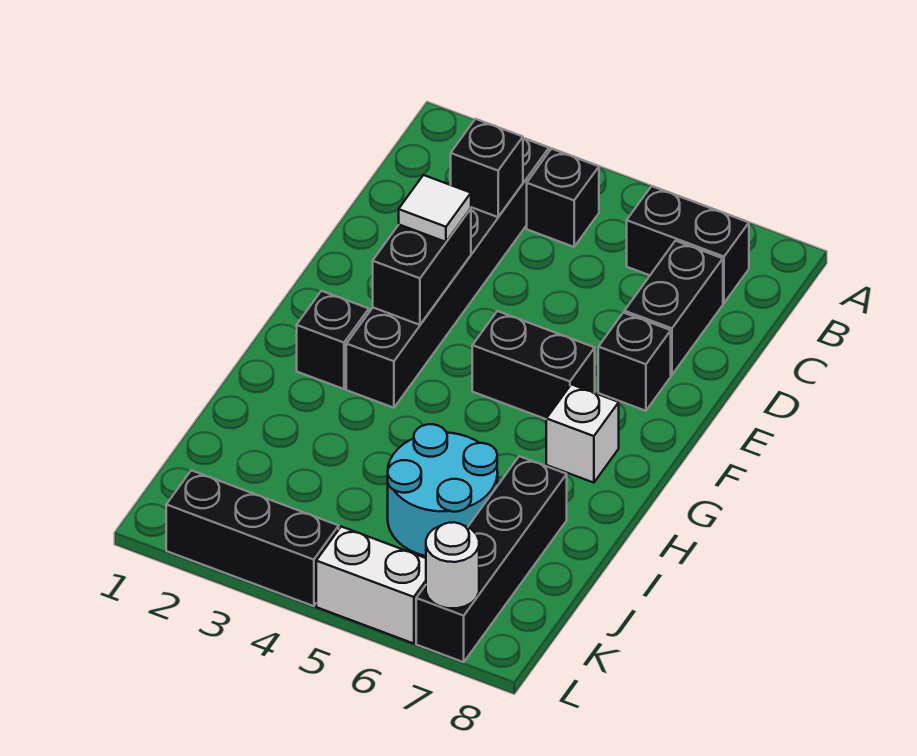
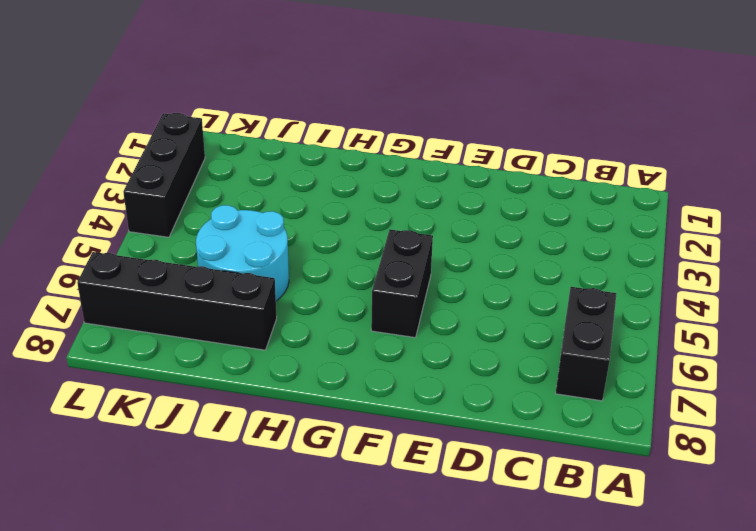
none -> black 1x6 brick [346,138,549,408]
none -> black 1x1 brick [527,149,599,247]
none -> black 1x2 brick [624,241,723,375]

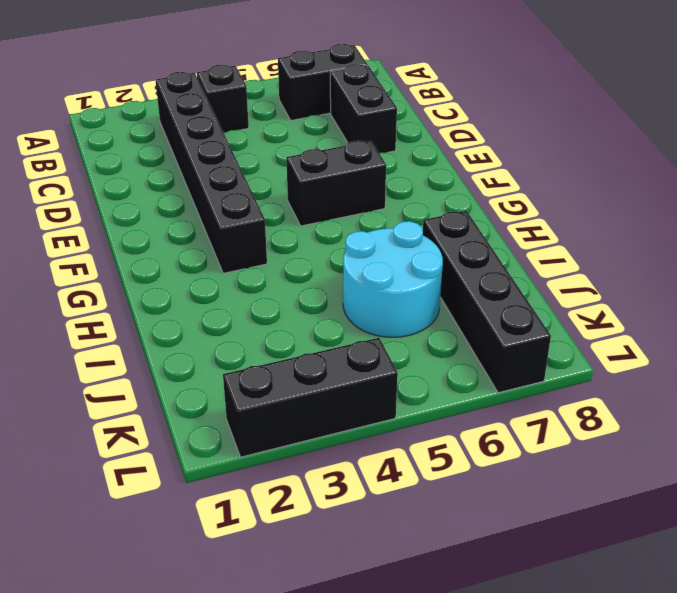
none -> black 1x1 brick [598,313,671,411]
none -> black 1x1 brick [297,291,369,389]
none -> white 1x1 brick [546,384,619,483]

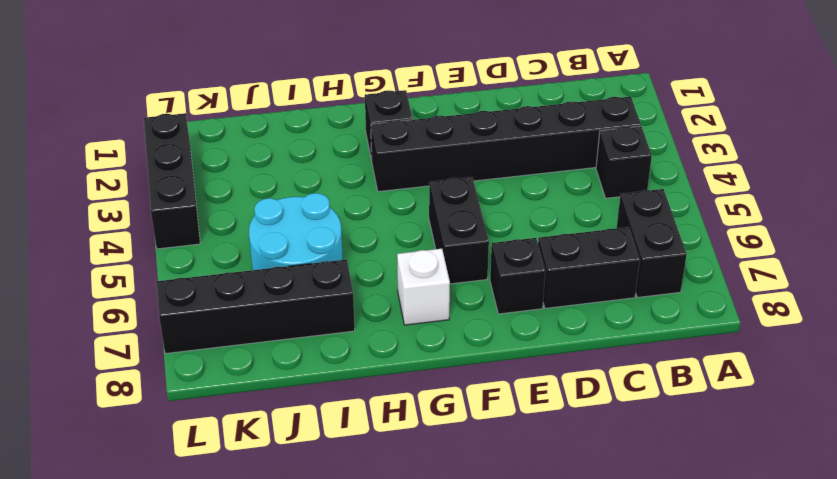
none -> white 1x2 brick [316,527,426,644]
none -> black 1x1 brick [451,119,523,217]
none -> black 1x2 brick [373,209,471,325]

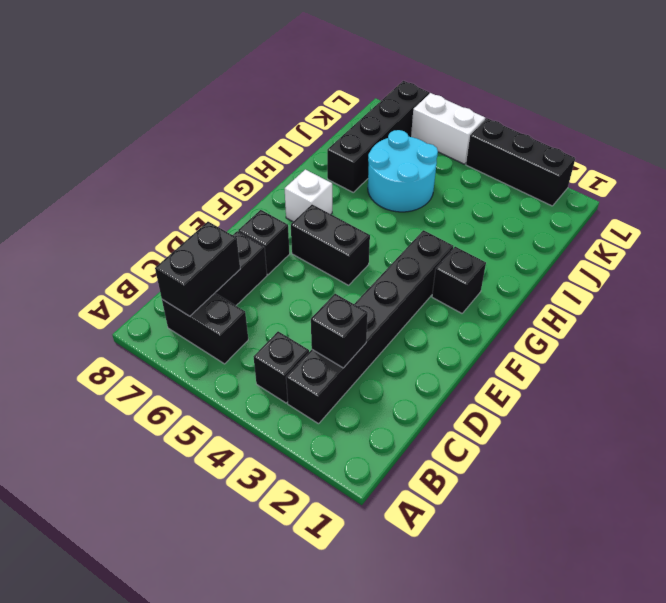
black 1x2 brick [155,222,240,316] -> black 1x2 brick moved to [373,209,471,325]
none -> white 1x1 round brick [426,522,479,608]
none -> white 1x1 tile [399,175,471,242]

